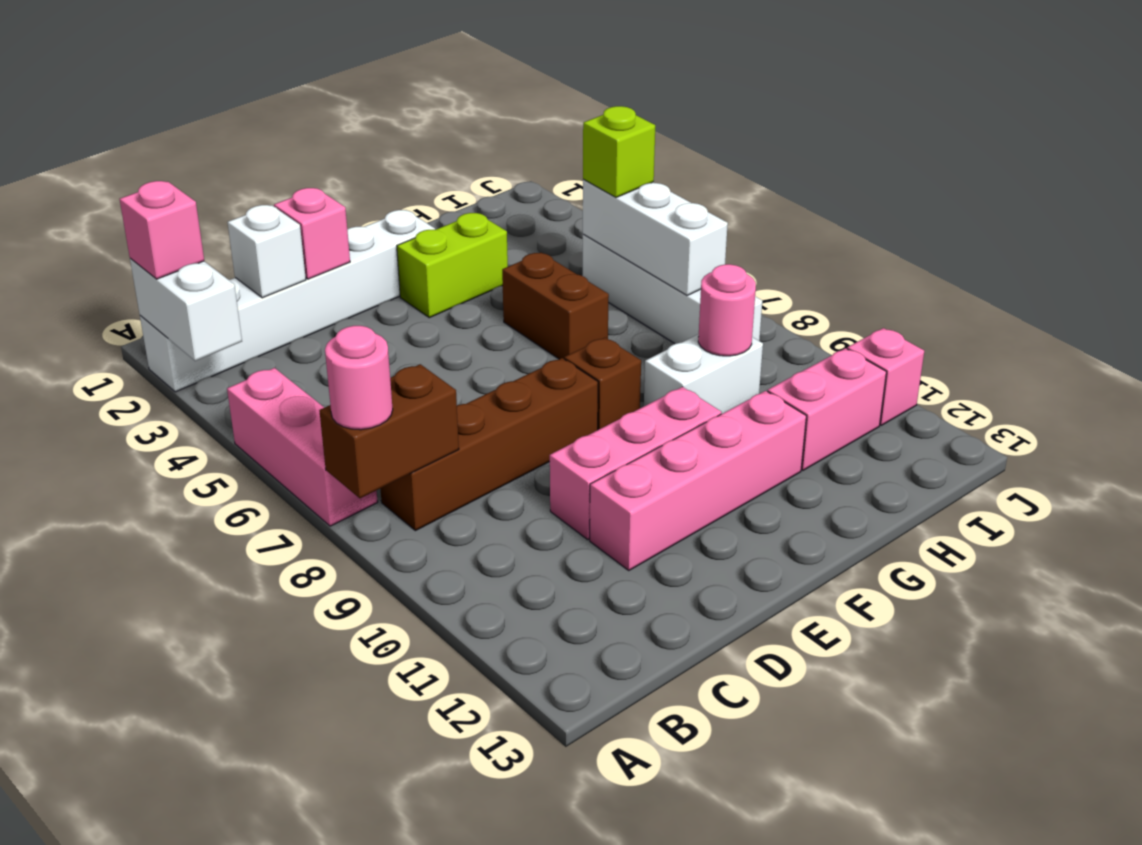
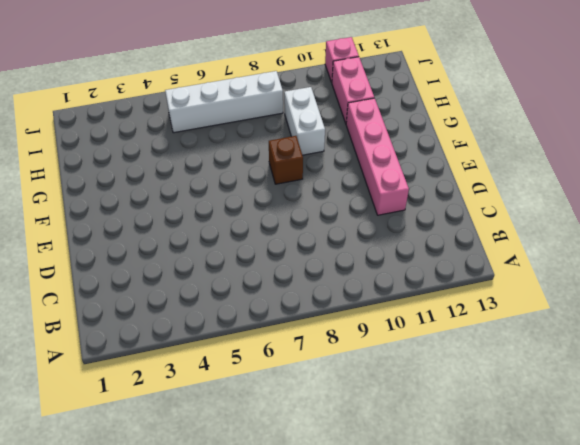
none -> white 1x6 brick [140,210,435,392]
none -> pink 1x3 brick [227,368,378,526]
none -> brown 1x4 brick [380,358,598,531]

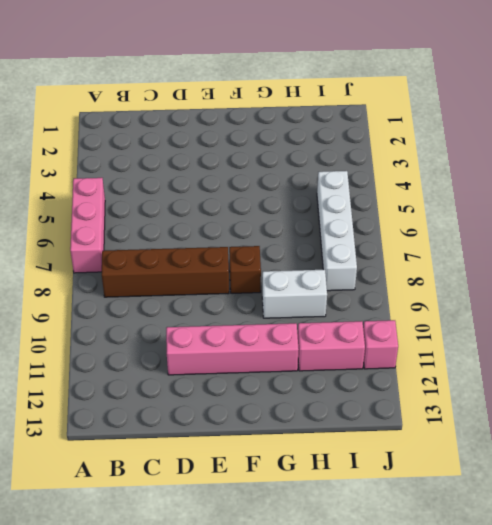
none -> white 1x6 brick [140,210,435,392]
none -> pink 1x3 brick [550,387,722,539]
none -> lime 1x2 brick [397,213,508,318]

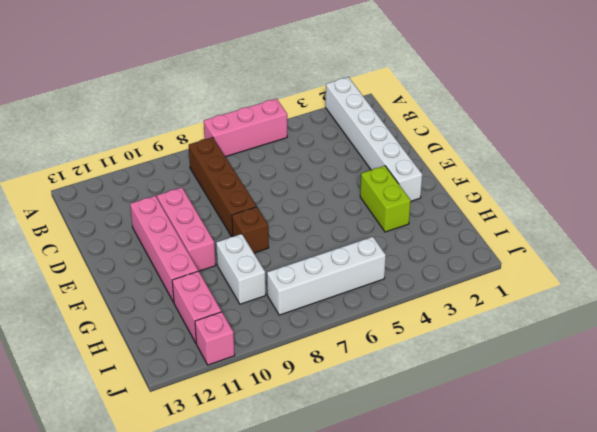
none -> brown 1x2 brick [502,253,609,359]
none -> white 1x2 brick [130,258,242,361]
none -> brown 1x2 brick [319,364,459,498]

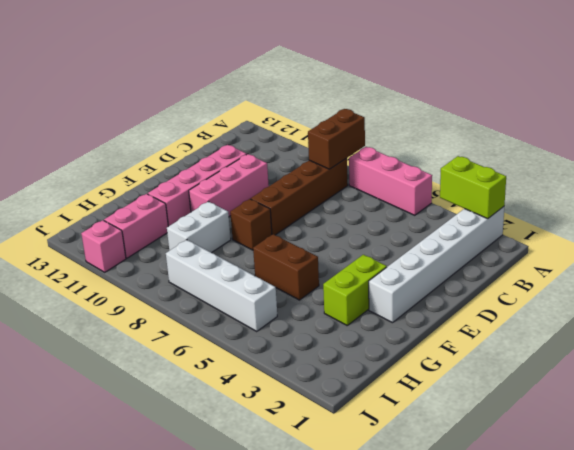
lime 1x2 brick [440,156,506,219] -> white 1x2 brick [130,258,242,361]
none -> white 1x1 brick [228,205,306,298]
none -> pink 1x1 brick [274,188,350,279]
none -> pink 1x1 round brick [698,264,756,356]

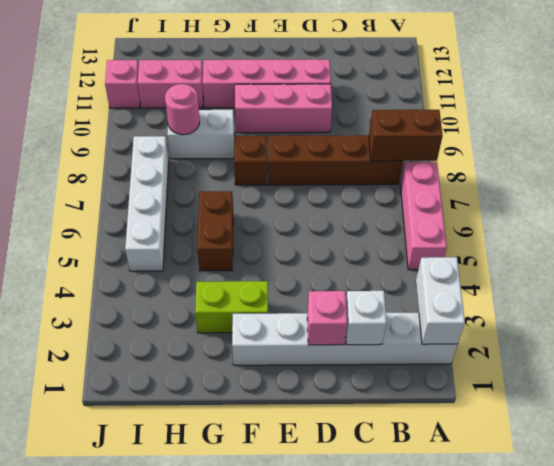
none -> white 1x3 brick [583,180,728,295]
none -> pink 1x1 brick [120,181,204,279]
none -> pink 1x1 round brick [325,326,393,430]

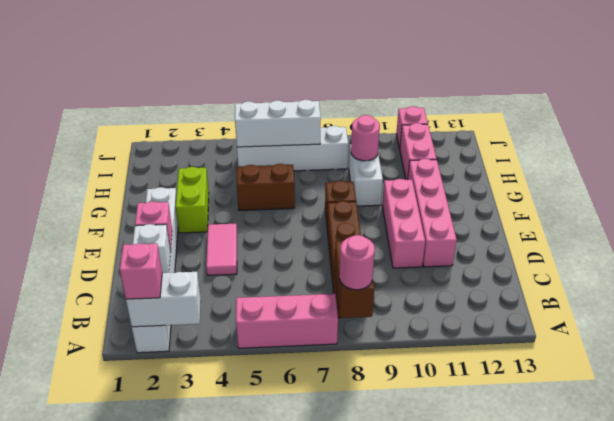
pink 1x2 tile [206,224,237,275] -> none
none -> lime 1x1 brick [583,106,655,198]

